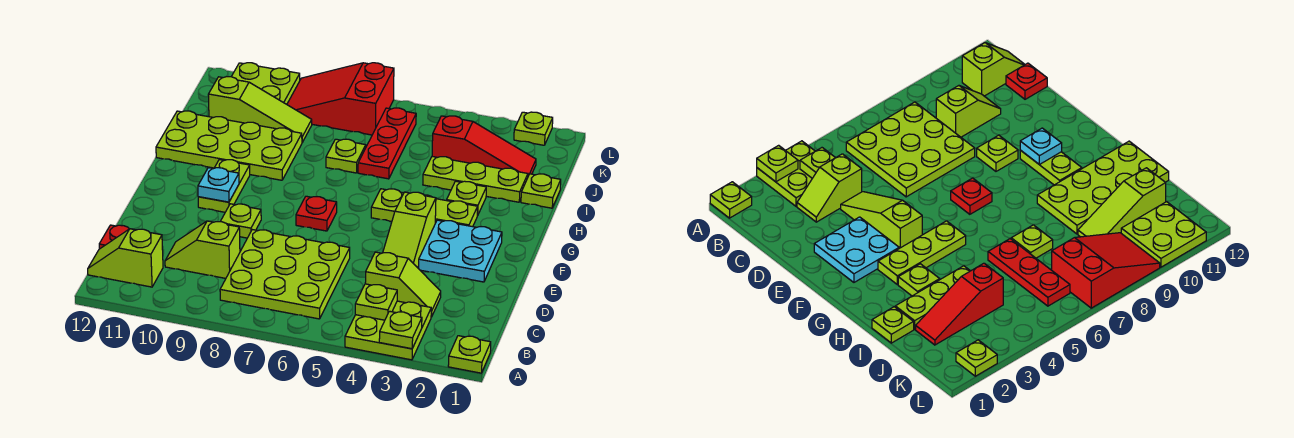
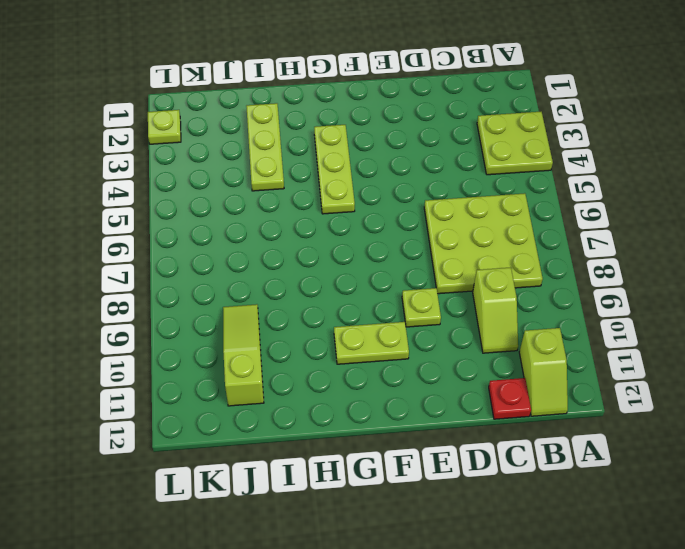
none -> lime 1x1 plate [448,336,491,373]
none -> lime 1x2 slope [365,252,441,317]
none -> lime 1x3 slope [383,192,436,268]

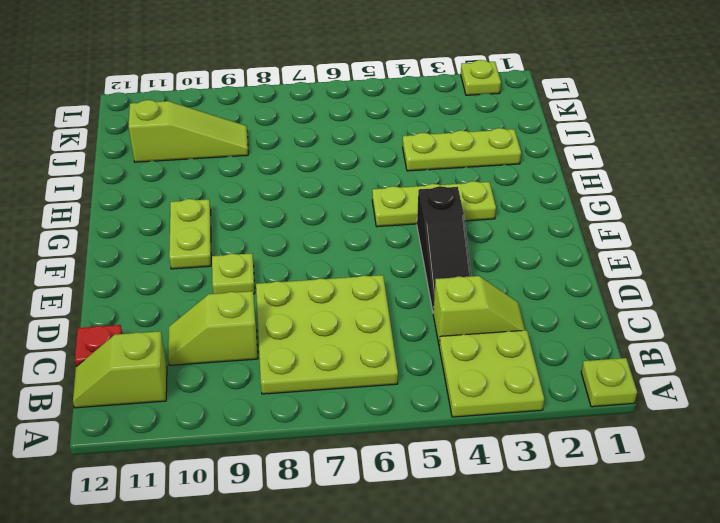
black 1x3 slope [417,186,471,311] -> lime 1x3 slope [383,192,436,268]
none -> cyan 2x2 plate [418,220,502,282]
none -> red 1x1 plate [296,196,337,231]
none -> lime 1x1 plate [447,181,486,216]

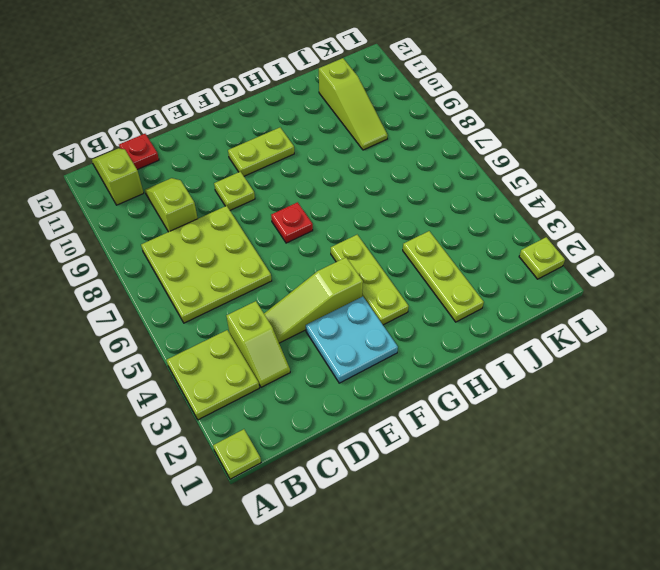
none -> lime 1x1 plate [447,181,486,216]
none -> lime 2x4 plate [156,111,302,180]
none -> lime 1x1 plate [521,174,561,208]

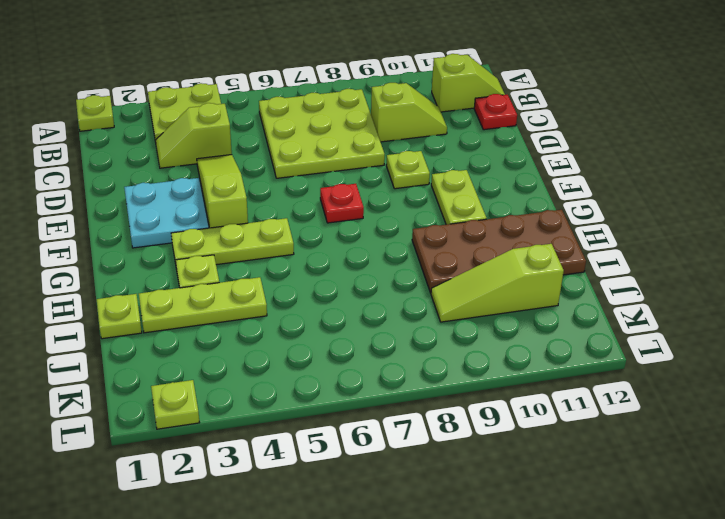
brown 2x4 plate [412,210,586,293] -> lime 2x4 plate [156,111,302,180]
none -> red 1x3 plate [358,108,416,179]
none -> lime 1x1 plate [326,139,366,173]
none -> red 1x3 slope [432,116,536,176]

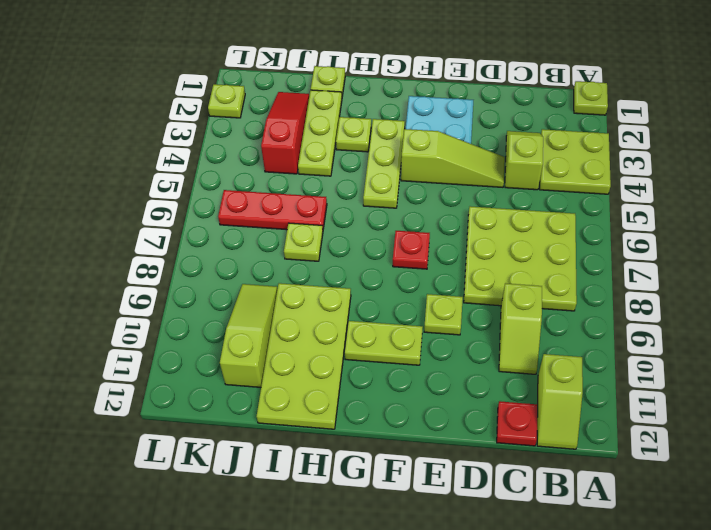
none -> red 2x3 slope [287,63,394,135]
none -> lime 2x2 plate [231,63,300,104]
none -> lime 1x1 plate [379,311,422,349]

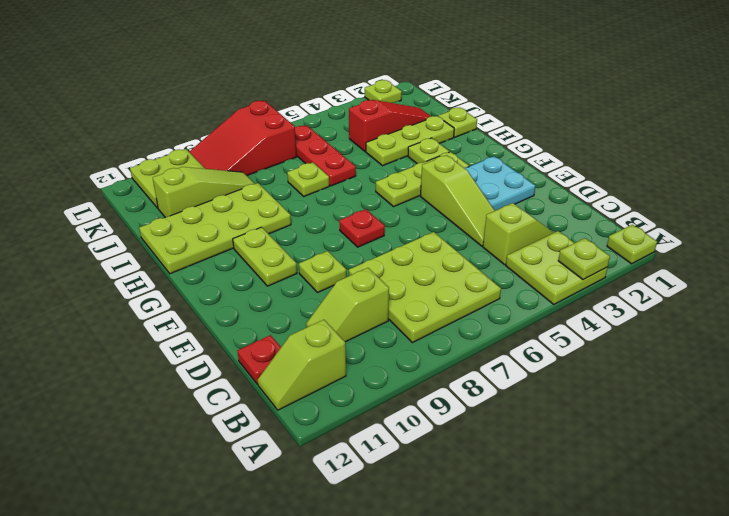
none -> lime 1x1 plate [355,284,397,320]
none -> cyan 1x1 plate [198,168,239,202]

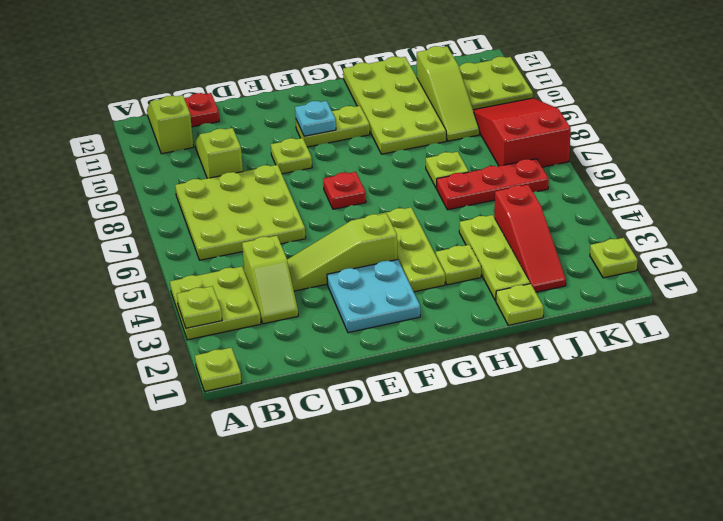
none -> lime 1x1 plate [355,284,397,320]

